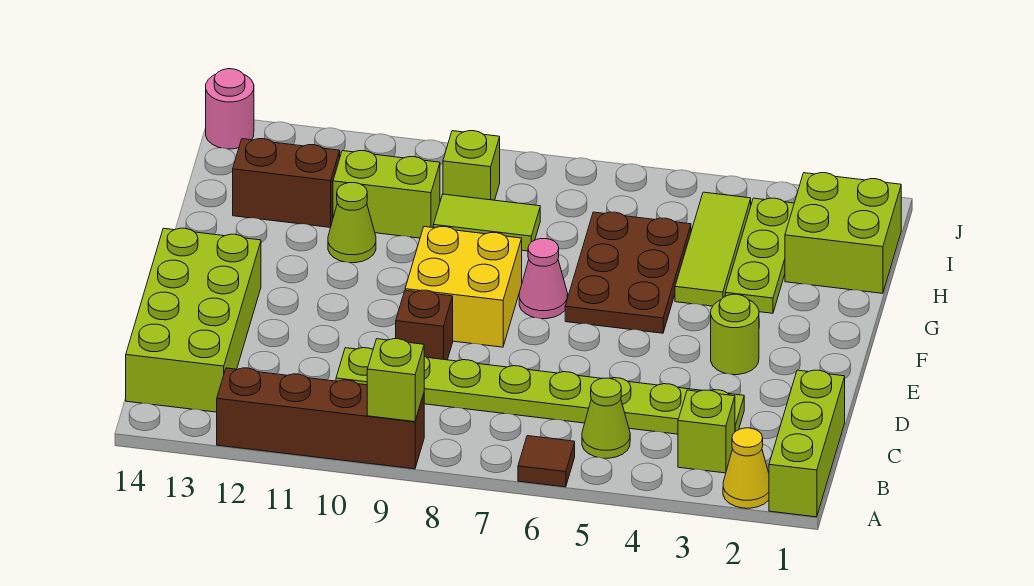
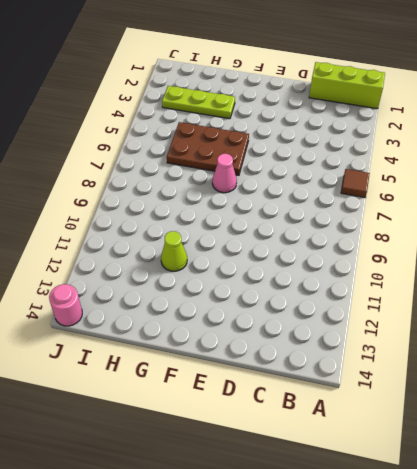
none -> yellow 1x1 cone [723,428,769,508]
none -> brown 1x4 brick [217,368,424,469]
none -> lime 1x1 brick [678,390,735,473]

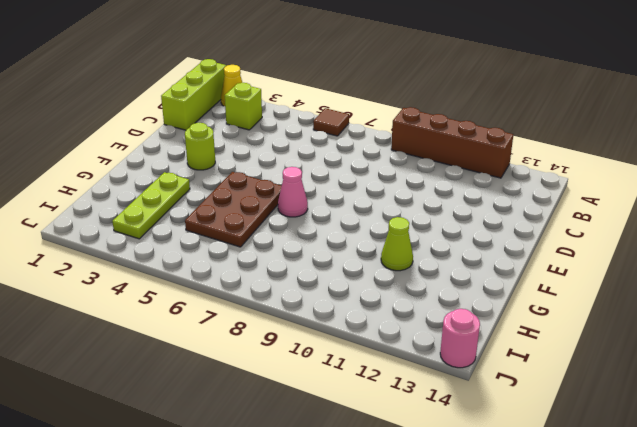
none -> lime 1x1 cone [582,378,630,458]
none -> lime 2x4 brick [126,228,261,412]
none -> lime 1x8 plate [336,348,744,434]

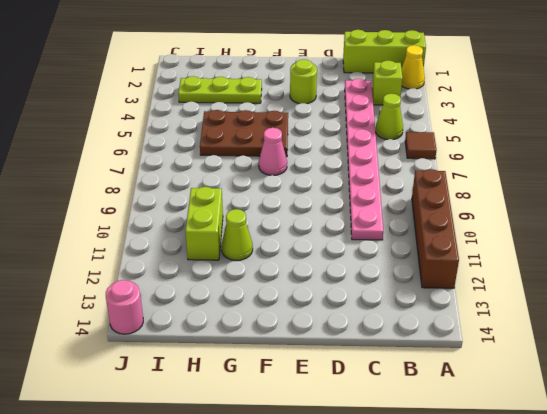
pink 1x8 plate [345,79,383,240] -> lime 1x8 plate [336,348,744,434]
none -> lime 2x4 brick [126,228,261,412]
none -> brown 1x1 brick [396,290,453,360]
none -> yellow 2x2 brick [405,227,522,347]

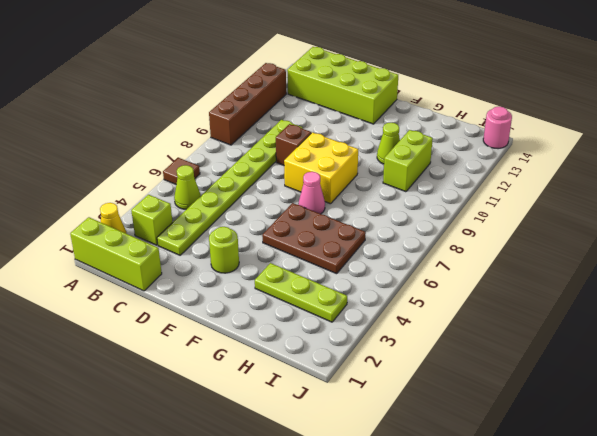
none -> lime 1x3 tile [675,192,751,306]
none -> lime 2x2 brick [785,173,901,293]
none -> lime 1x2 tile [433,194,540,251]

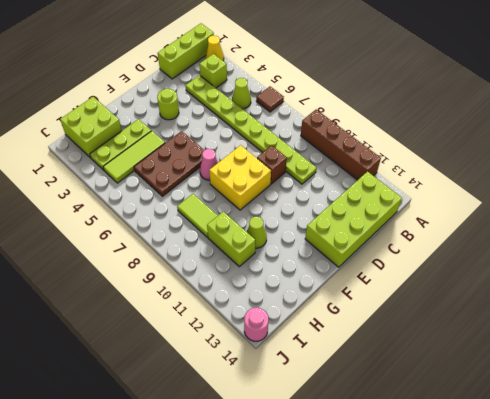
none -> brown 1x2 brick [233,139,340,228]
none -> lime 1x1 brick [443,131,500,200]
none -> lime 1x1 brick [367,339,424,422]

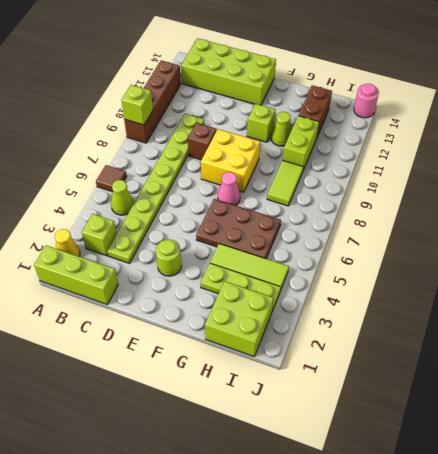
lime 1x1 brick [247,104,275,142] -> lime 1x1 brick moved to [443,131,500,200]

